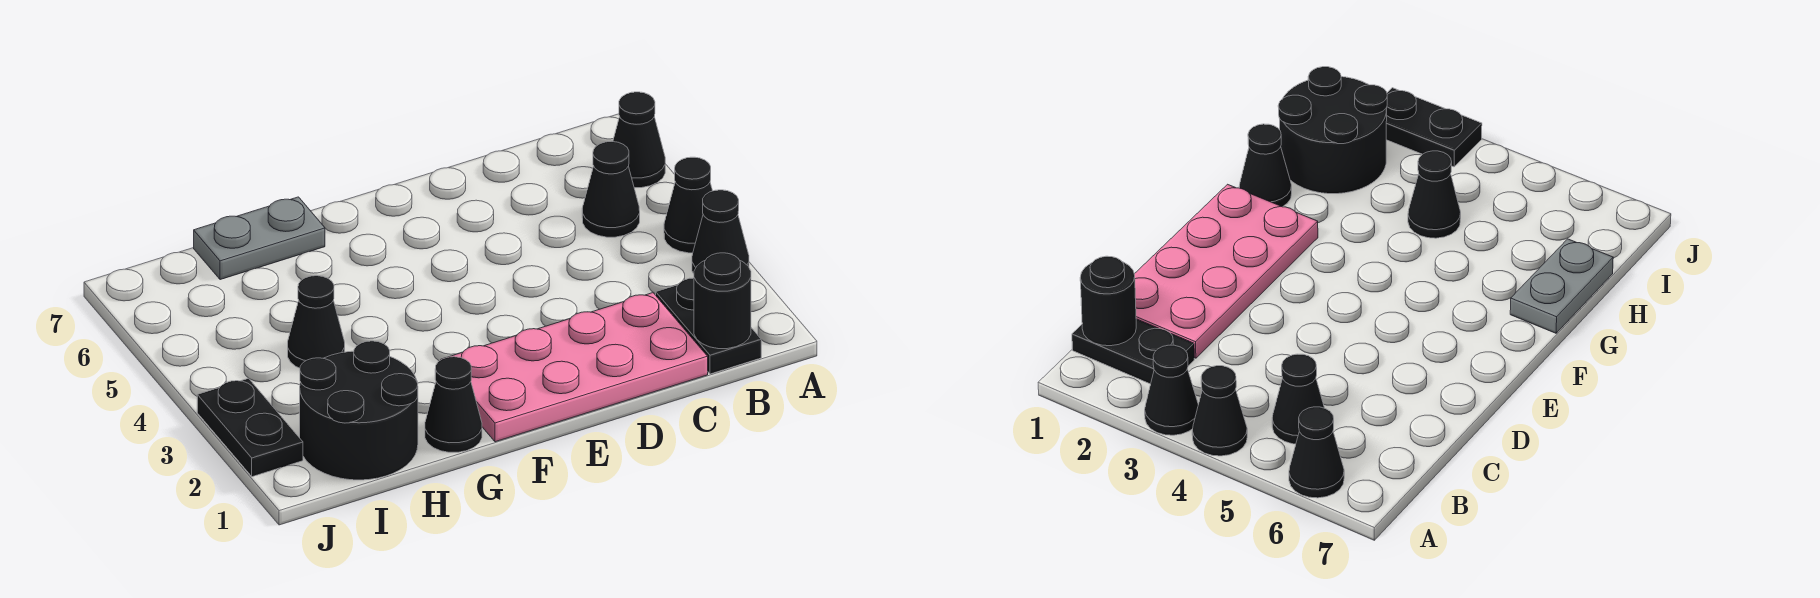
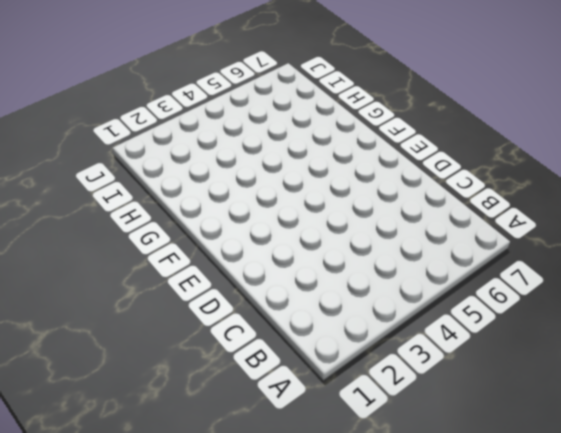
none -> black 1x1 cone [692,190,749,274]
none -> black 1x1 cone [664,157,712,253]
none -> black 1x1 cone [613,92,665,188]

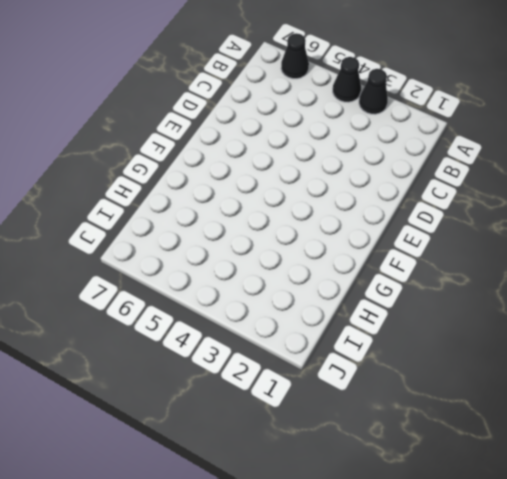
none -> black 1x2 plate [656,278,761,374]
none -> black 1x1 cone [582,141,640,237]
none -> pink 2x4 plate [441,293,708,442]

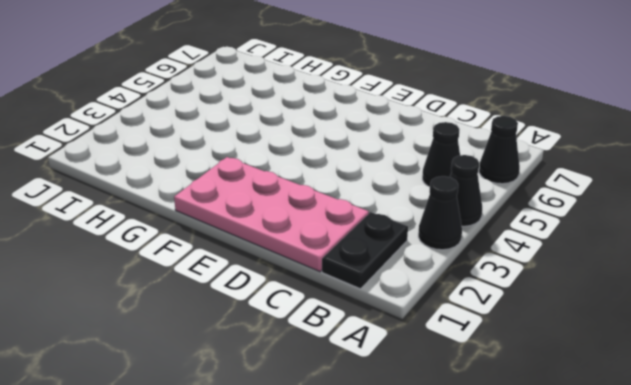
none -> black 1x1 cone [425,357,482,452]
none -> grey 1x2 plate [194,197,325,280]
none -> black 2x2 round brick [300,341,418,480]

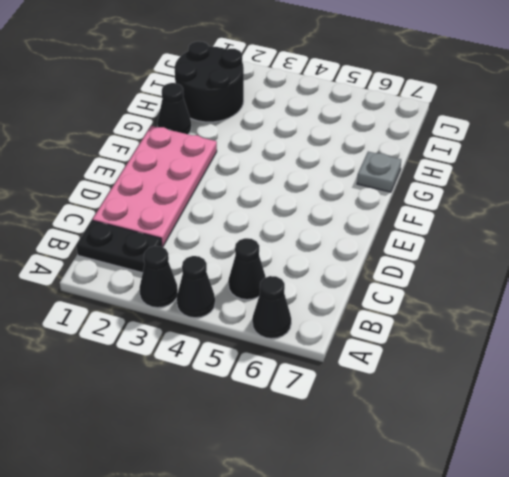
grey 1x1 plate [357,152,401,192] -> grey 1x2 plate [194,197,325,280]
none -> black 1x1 cone [288,276,345,368]
none -> black 1x2 plate [197,378,303,477]
none -> black 1x1 round brick [694,253,751,349]

